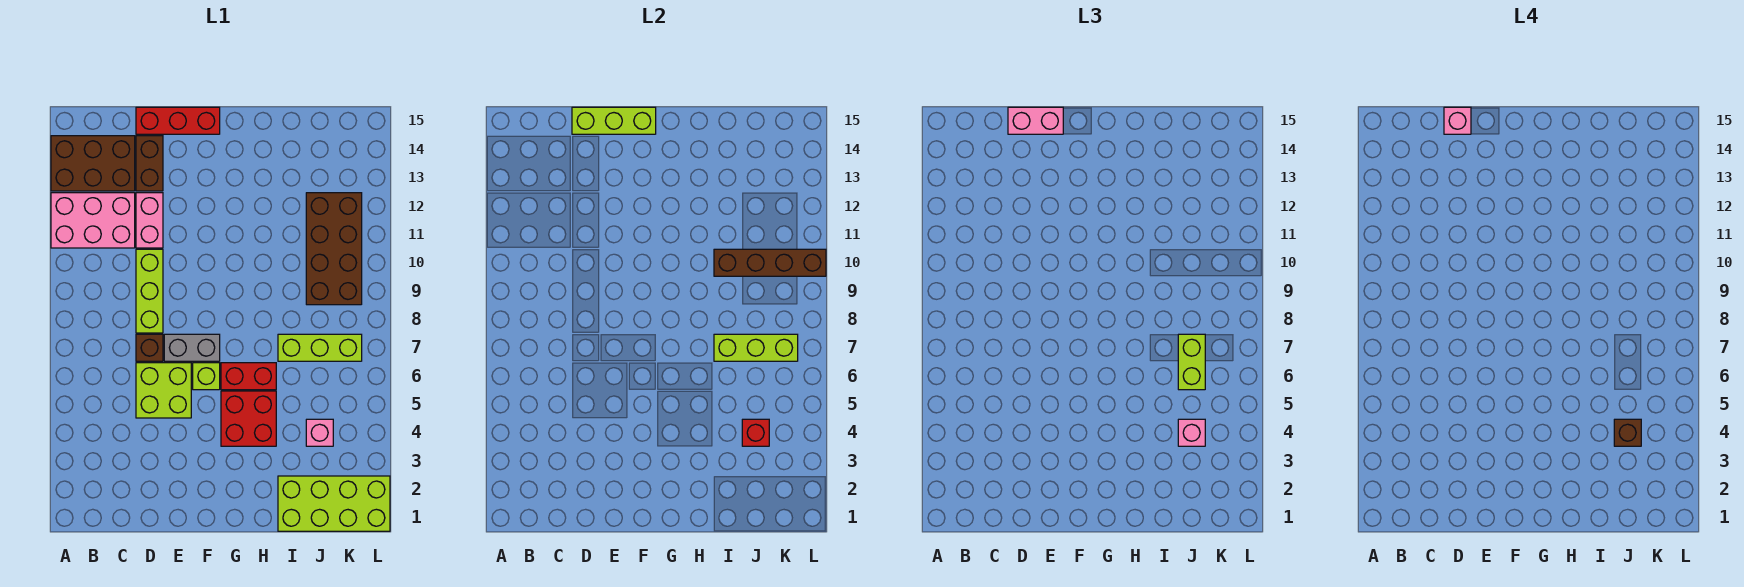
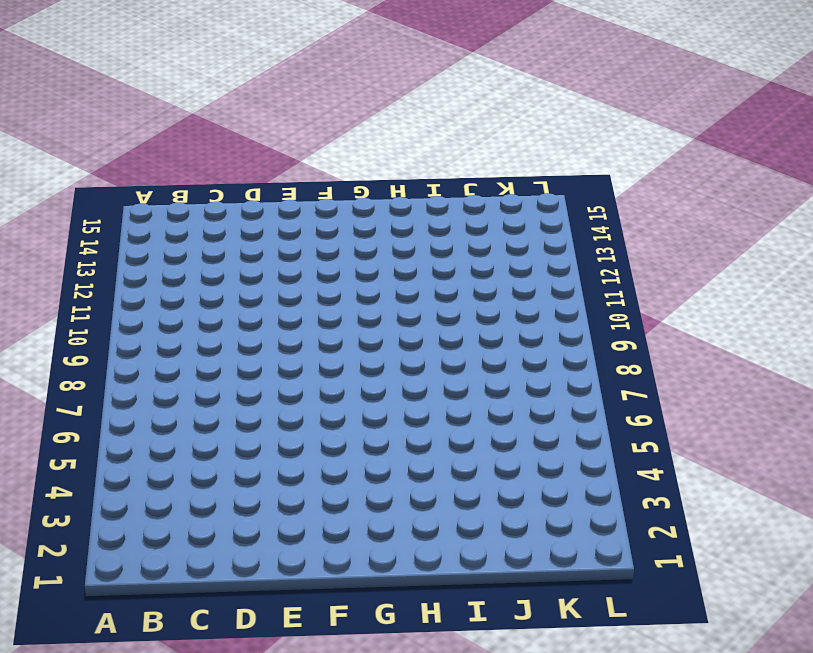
none -> pink 2x3 brick [51,193,135,248]
none -> brown 2x3 brick [51,136,135,191]
none -> lime 2x2 brick [136,363,191,418]

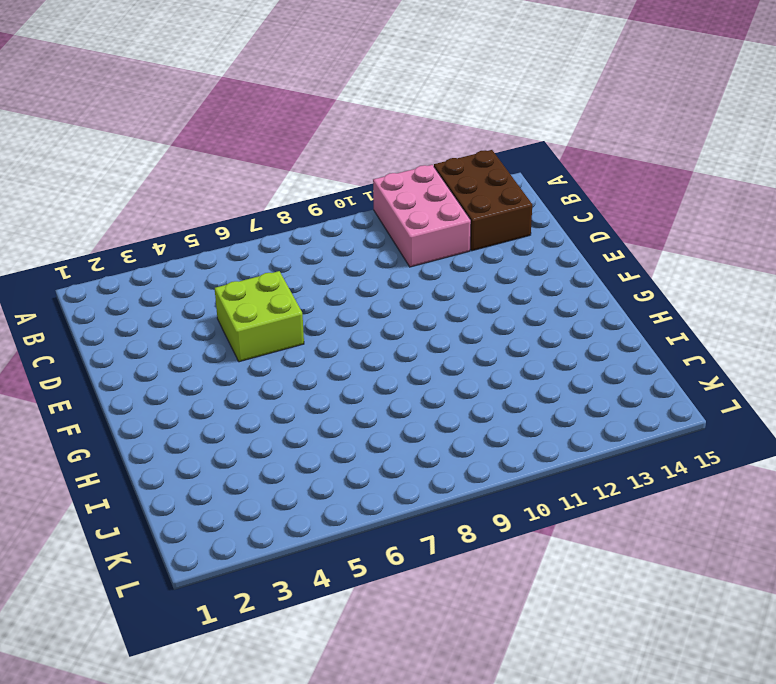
none -> brown 1x1 brick [136,334,163,361]
none -> lime 1x3 brick [136,249,163,333]
none -> pink 1x2 brick [136,193,163,248]

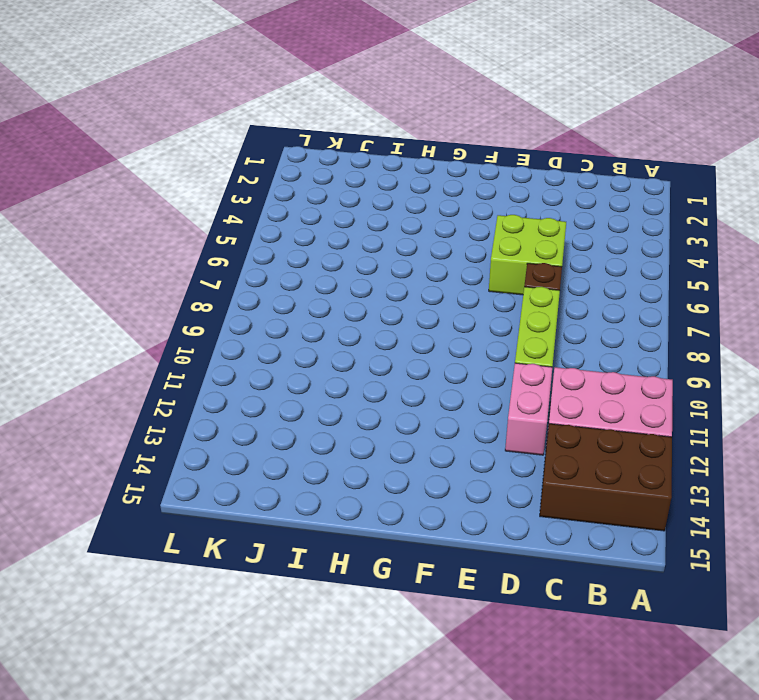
none -> brown 1x2 brick [136,136,163,191]
none -> red 1x3 brick [136,107,220,134]
none -> grey 1x2 brick [164,334,220,361]

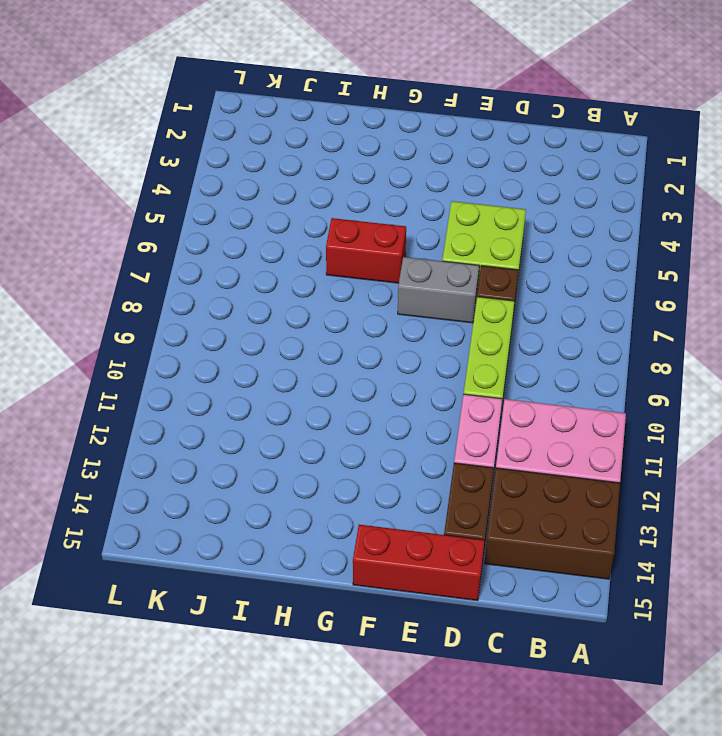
none -> lime 1x1 brick [193,363,220,390]
none -> red 2x2 brick [221,391,276,446]
none -> lime 2x4 brick [278,476,390,531]

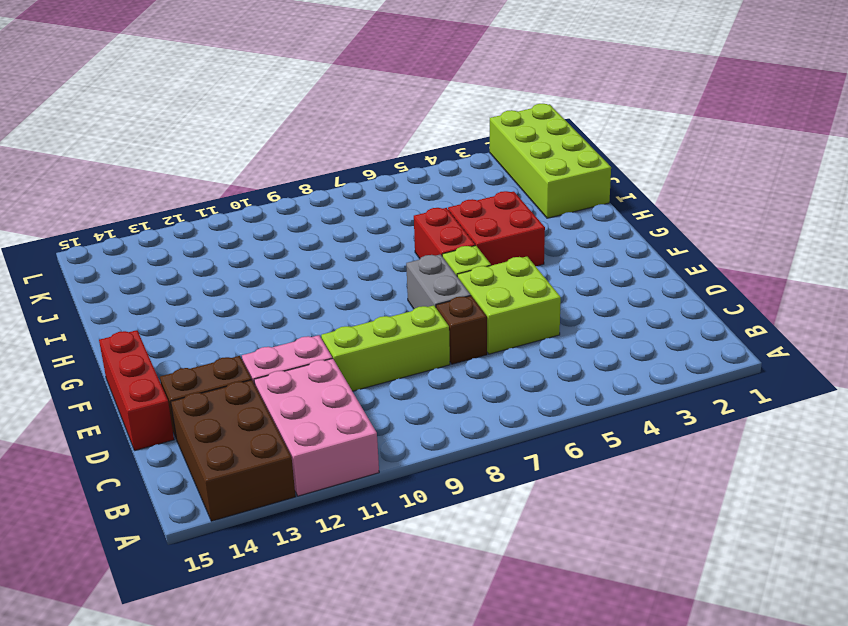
none -> lime 1x3 brick [278,334,362,361]
none -> pink 1x1 brick [306,419,333,446]
none -> brown 2x4 brick [306,193,362,305]

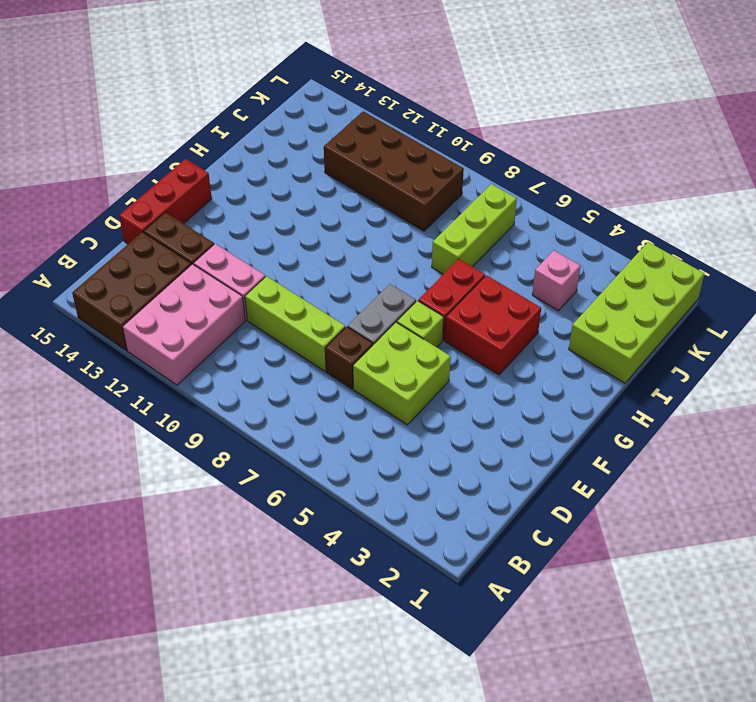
none -> lime 1x3 brick [572,107,656,134]
none -> lime 1x3 brick [714,334,798,361]
none -> brown 1x4 brick [714,249,826,276]

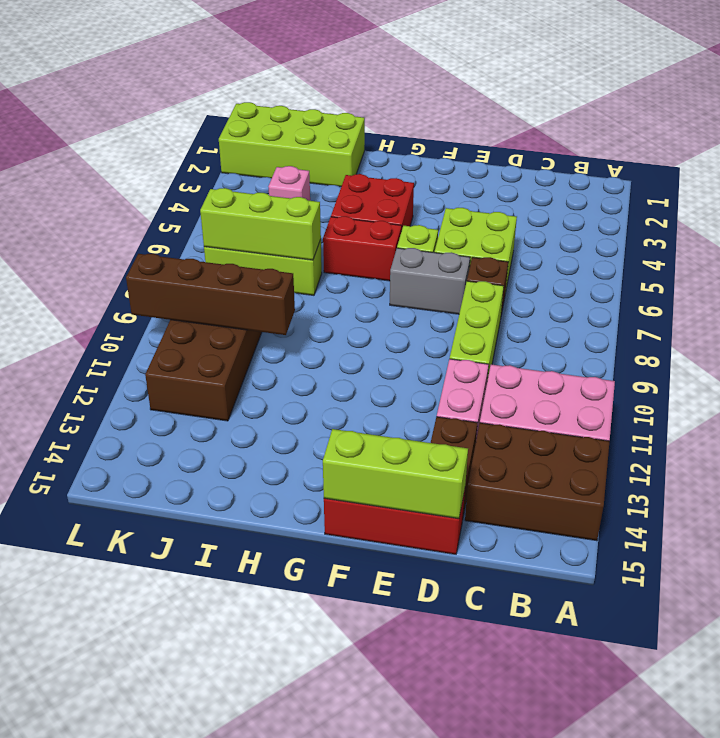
none -> red 1x1 brick [742,419,769,446]
none -> pink 1x2 brick [1008,107,1063,134]
none -> pink 1x1 brick [1178,419,1205,446]

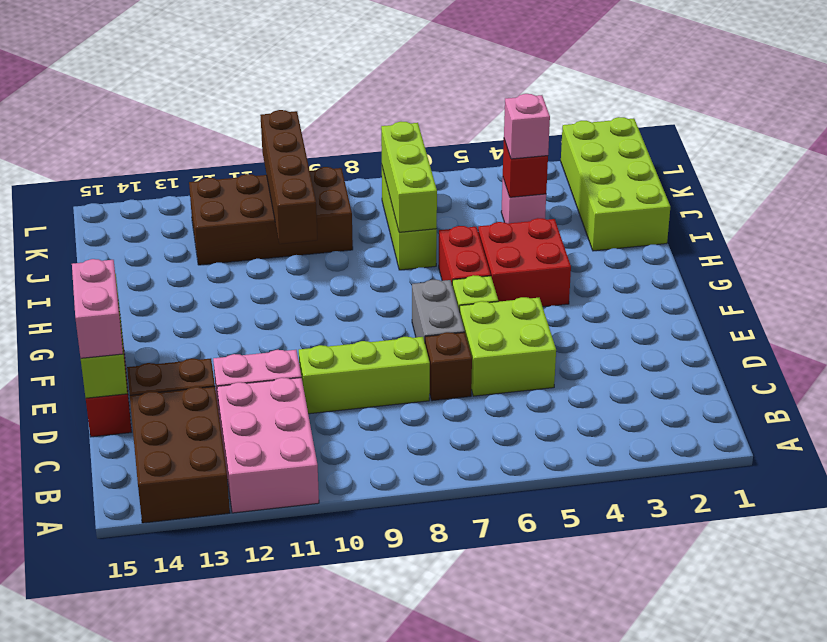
none -> lime 1x2 brick [1178,334,1205,390]
none -> pink 1x1 brick [1444,107,1471,134]
none -> brown 1x1 brick [1614,419,1641,446]

